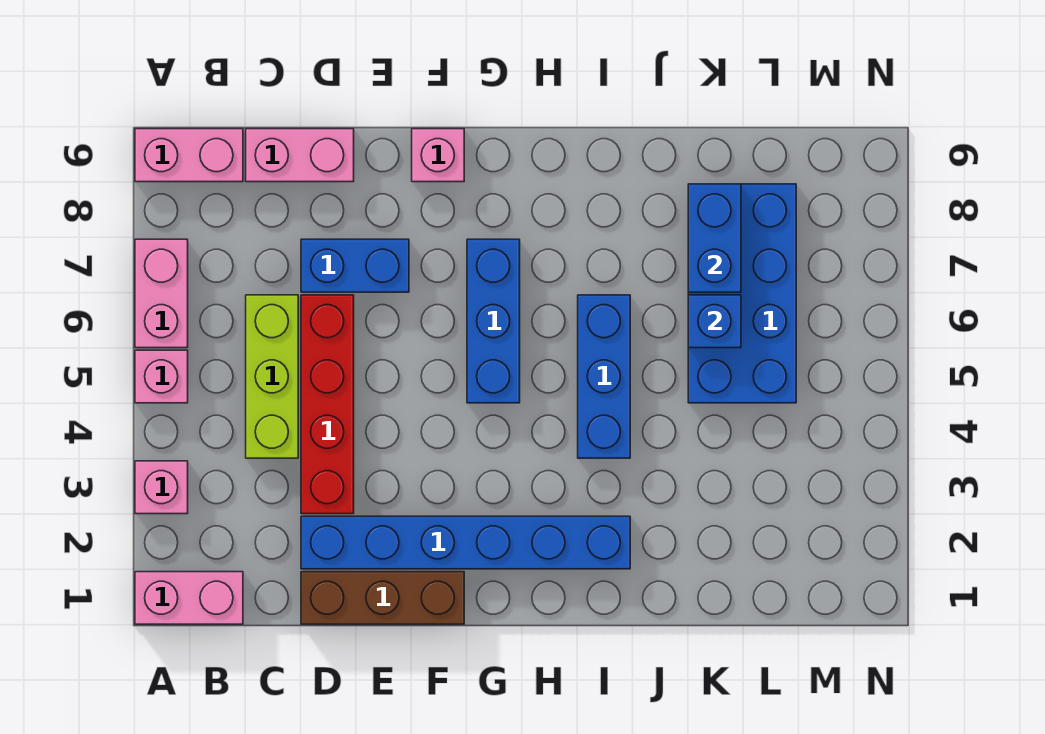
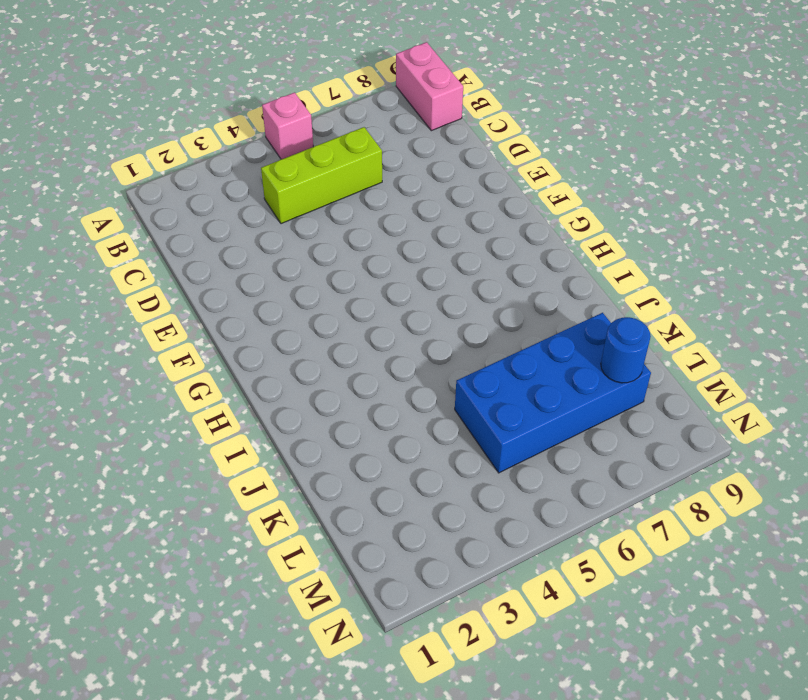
blue 1x1 round brick [601,317,651,383] -> none
none -> pink 1x2 brick [135,572,243,624]
none -> pink 1x1 brick [135,461,188,514]
none -> pink 1x2 brick [135,239,188,348]

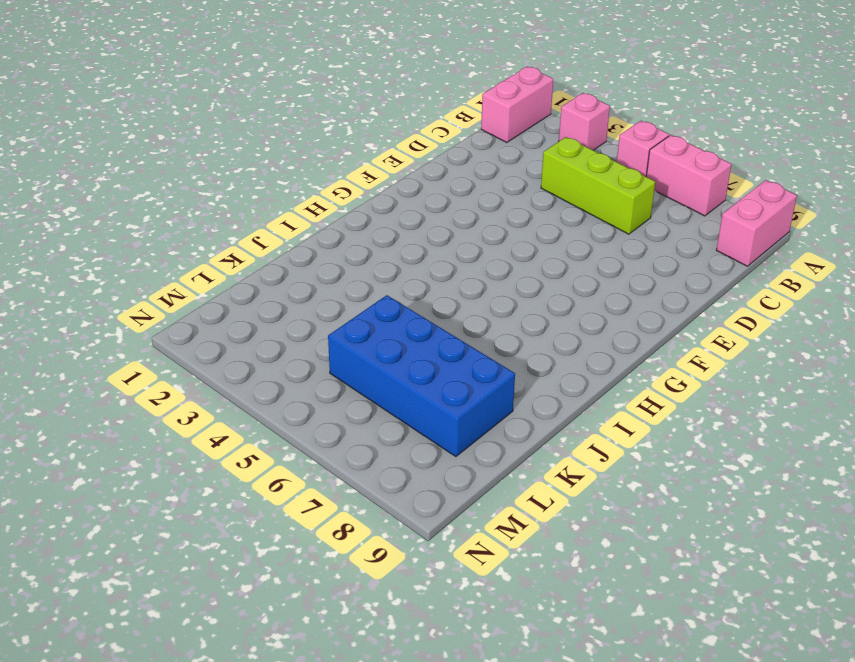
none -> pink 1x2 brick [246,129,354,182]
none -> brown 1x3 brick [301,572,464,624]
none -> blue 1x6 brick [301,516,630,569]

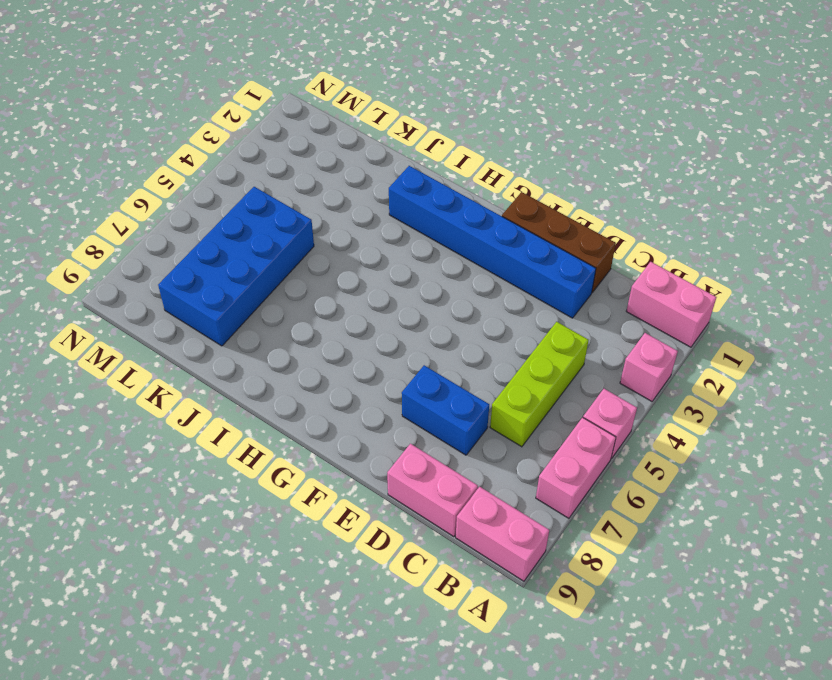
none -> red 1x4 brick [301,295,354,514]
none -> pink 1x1 brick [412,129,464,182]
none -> blue 1x3 brick [467,239,520,403]

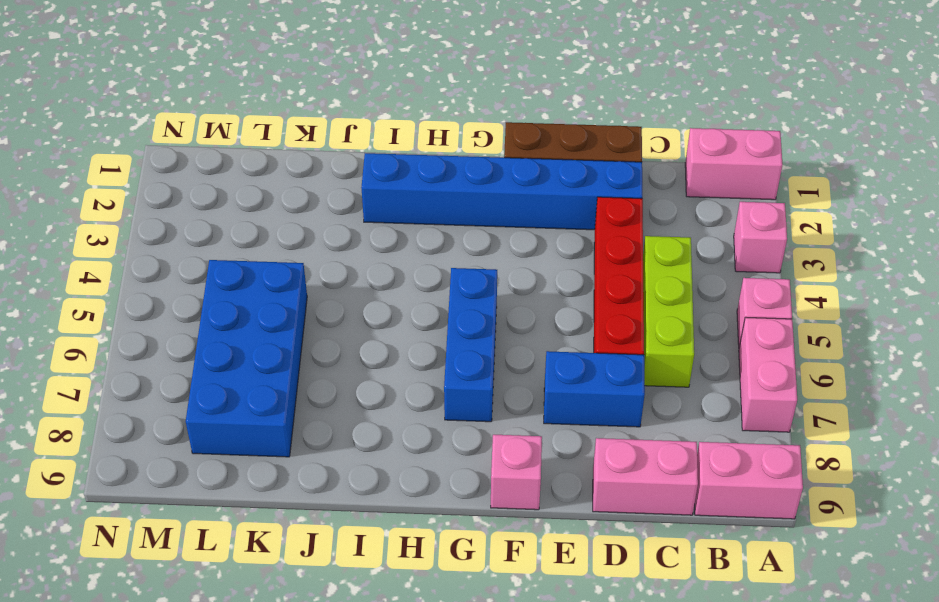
none -> blue 1x3 brick [578,295,630,458]
none -> blue 1x1 brick [688,295,741,348]
none -> blue 1x2 brick [688,184,741,292]

